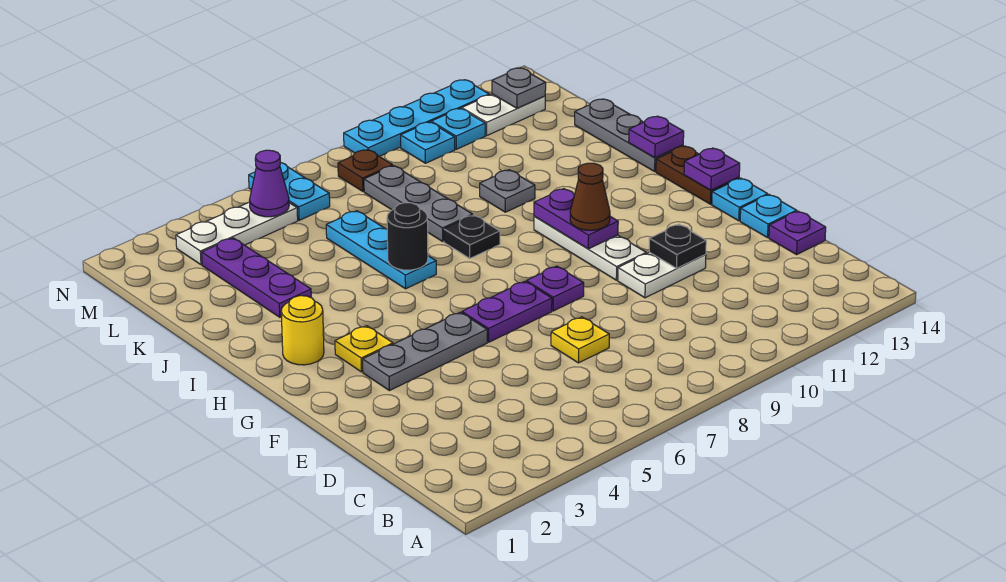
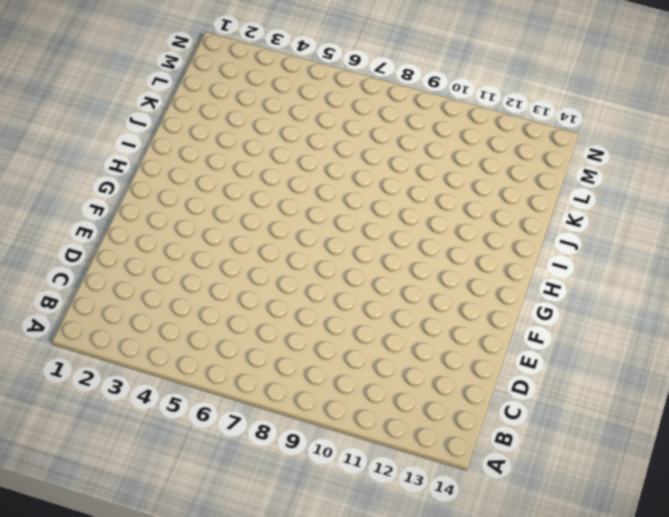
none -> yellow 1x1 plate [551,317,609,363]
none -> purple 1x1 plate [769,211,826,255]
none -> white 1x2 plate [618,252,706,298]
none -> cyan 1x1 plate [740,195,797,238]

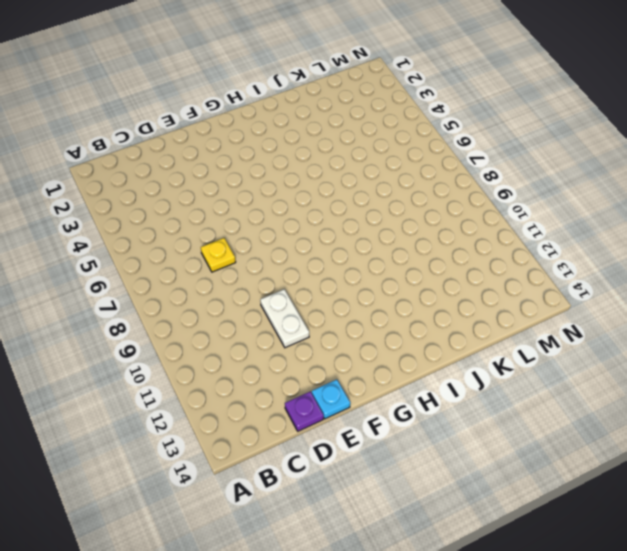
none -> grey 1x3 plate [363,312,487,391]
none -> purple 1x2 plate [462,281,552,342]
none -> purple 1x1 plate [527,266,584,311]
none -> white 1x3 plate [534,216,646,280]

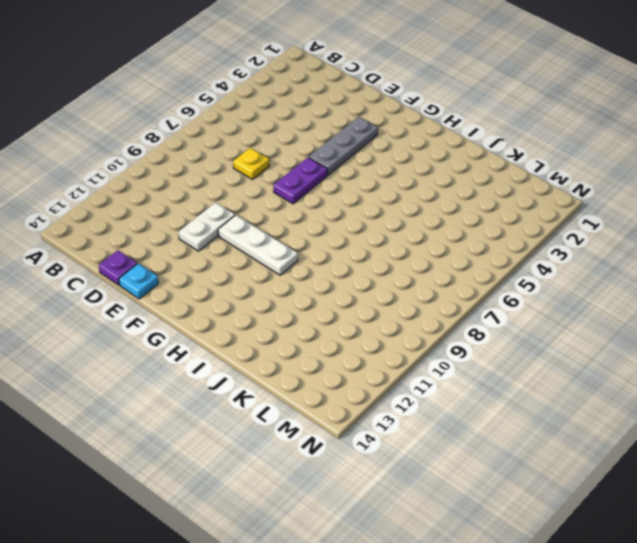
none -> purple 1x1 plate [527,266,584,311]
none -> cyan 1x1 plate [712,178,768,221]
none -> yellow 1x1 plate [335,326,393,372]
none -> brown 1x2 plate [656,146,739,204]

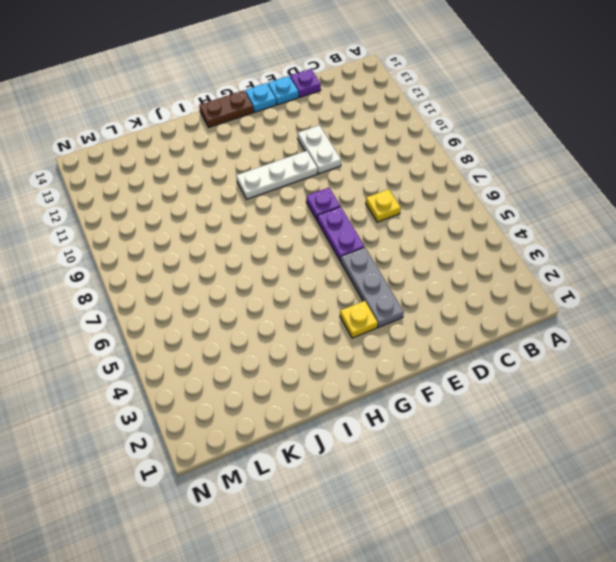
none -> yellow 1x1 round brick [281,296,324,365]
none -> cyan 1x3 plate [326,211,436,289]
none -> black 1x1 plate [444,215,500,258]
none -> grey 1x3 plate [575,99,683,171]

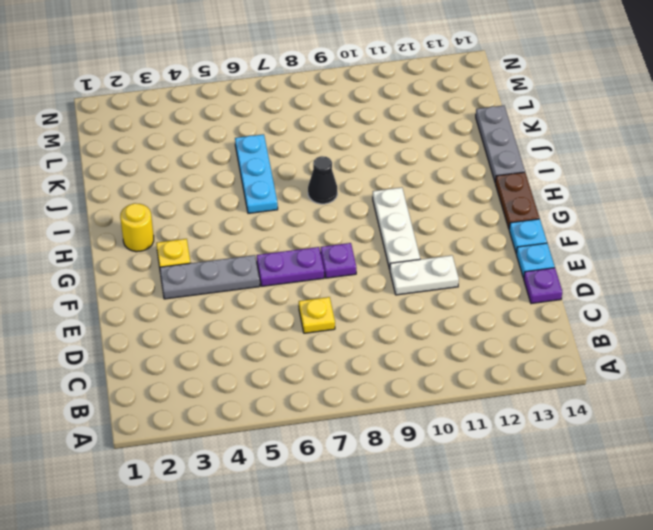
black 1x1 cone [308,156,337,204] -> black 1x1 plate [444,215,500,258]
none -> purple 1x3 plate [202,238,311,317]
none -> grey 1x3 plate [364,166,473,241]
none -> grey 1x1 plate [480,170,535,212]
none -> white 1x3 plate [176,202,298,265]

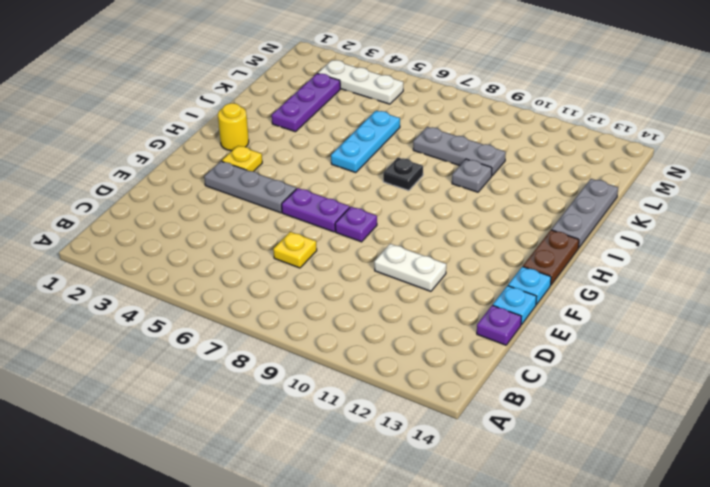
grey 1x3 plate [413,127,506,176] -> grey 1x3 plate turned to [364,166,473,241]
none -> white 1x3 plate [534,216,646,280]
none -> cyan 1x2 plate [249,162,330,220]
none -> brown 1x1 plate [338,150,393,191]
none -> cyan 1x1 plate [401,122,455,163]

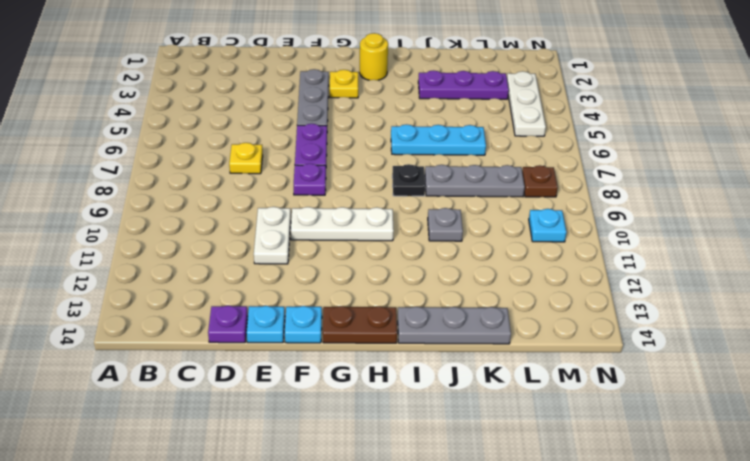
none -> cyan 1x2 plate [249,162,330,220]
none -> cyan 1x1 plate [431,108,485,149]
none -> white 1x2 plate [462,94,545,135]
none -> cyan 1x4 plate [344,80,489,156]

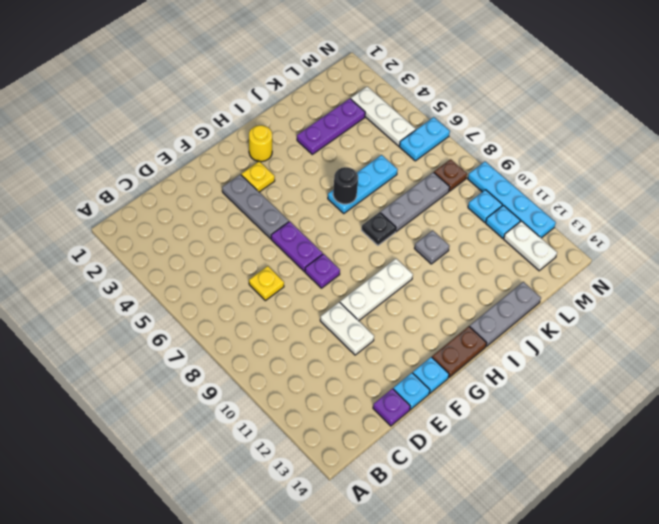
none -> black 1x1 plate [649,224,706,268]
none -> purple 1x2 plate [534,189,618,249]
none -> purple 1x1 plate [684,148,740,190]
none -> purple 1x1 plate [629,116,684,158]

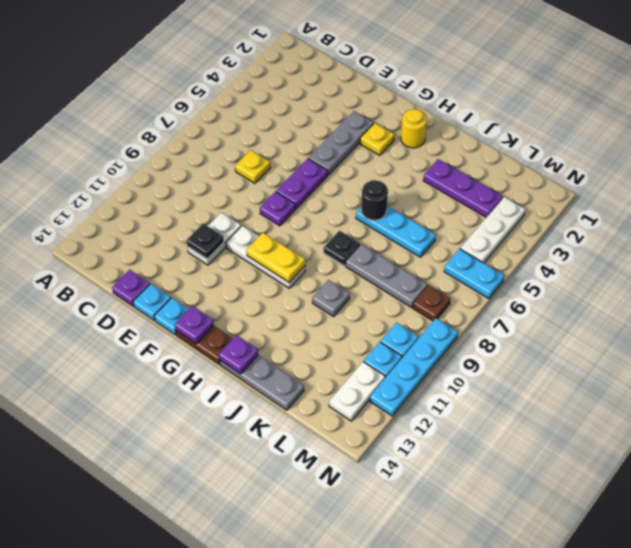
yellow 1x2 plate [247,233,305,282] -> purple 1x2 plate [534,189,618,249]
none -> purple 1x1 cone [250,150,289,217]
none -> grey 1x1 plate [492,68,546,108]
none -> brown 1x1 cone [570,163,610,230]

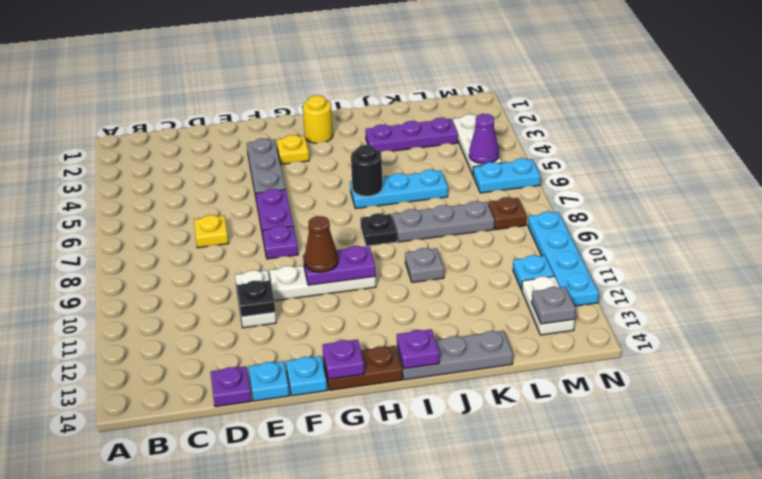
none -> cyan 1x1 plate [401,122,455,163]

